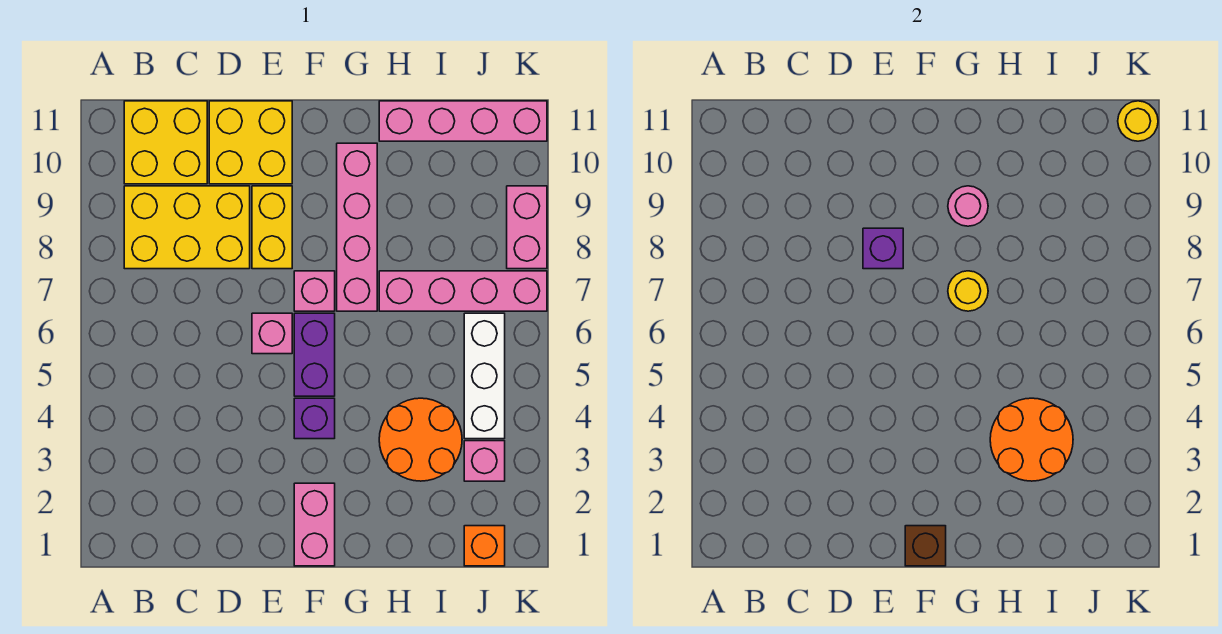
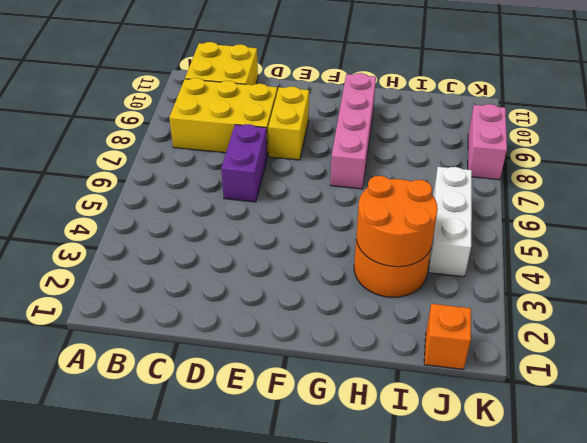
purple 1x2 brick [221,124,267,202] -> purple 1x2 brick moved to [294,313,335,396]
none -> yellow 2x2 brick [209,101,292,184]
none -> pink 1x1 brick [252,313,292,354]
none -> pink 1x2 brick [294,483,335,566]

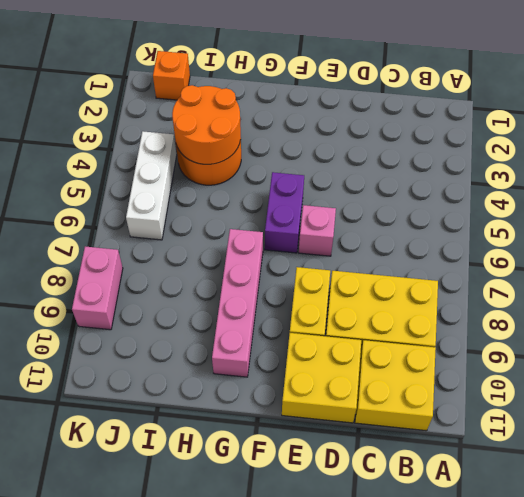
none -> pink 1x2 brick [294,483,335,566]
none -> purple 1x1 brick [294,398,335,439]
none -> pink 1x1 brick [294,271,335,311]

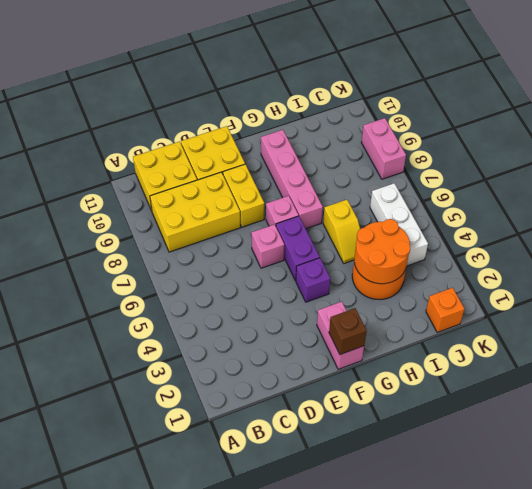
yellow 1x2 slope [323,200,360,264] -> none
none -> pink 1x4 brick [379,271,547,311]
none -> pink 1x4 brick [379,101,547,141]
none -> pink 1x1 brick [464,441,505,481]

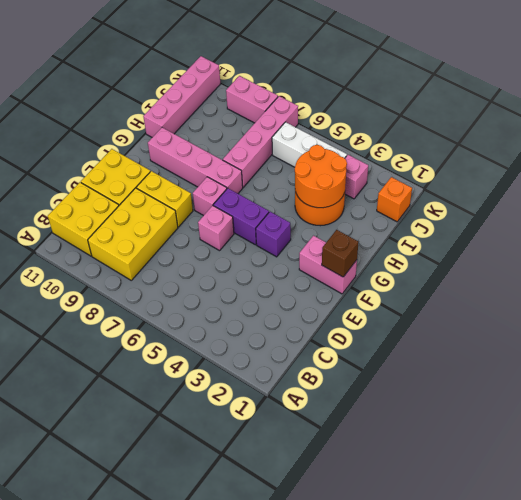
none -> purple 1x1 brick [863,228,903,269]
none -> yellow 1x1 round brick [948,271,988,311]
none -> pink 1x1 round brick [948,186,988,226]

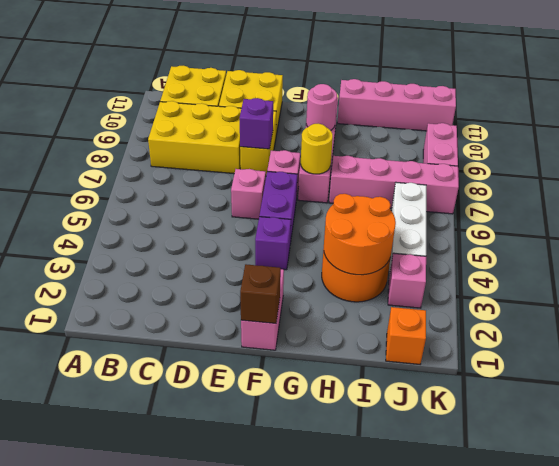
none -> yellow 1x1 round brick [1118,101,1158,141]

